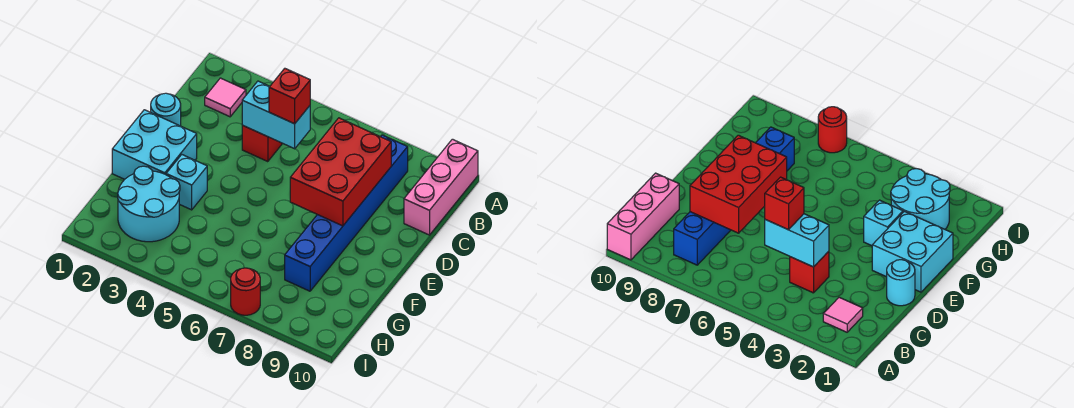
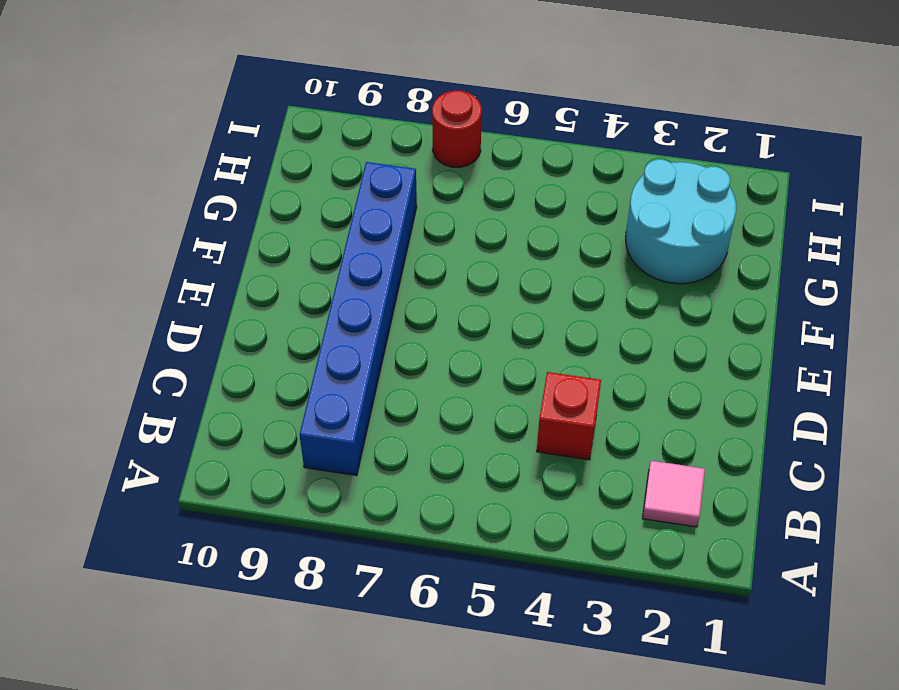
none -> pink 1x3 brick [404,139,478,235]
none -> cyan 1x1 round brick [151,93,181,126]
none -> cyan 2x2 brick [112,110,197,179]

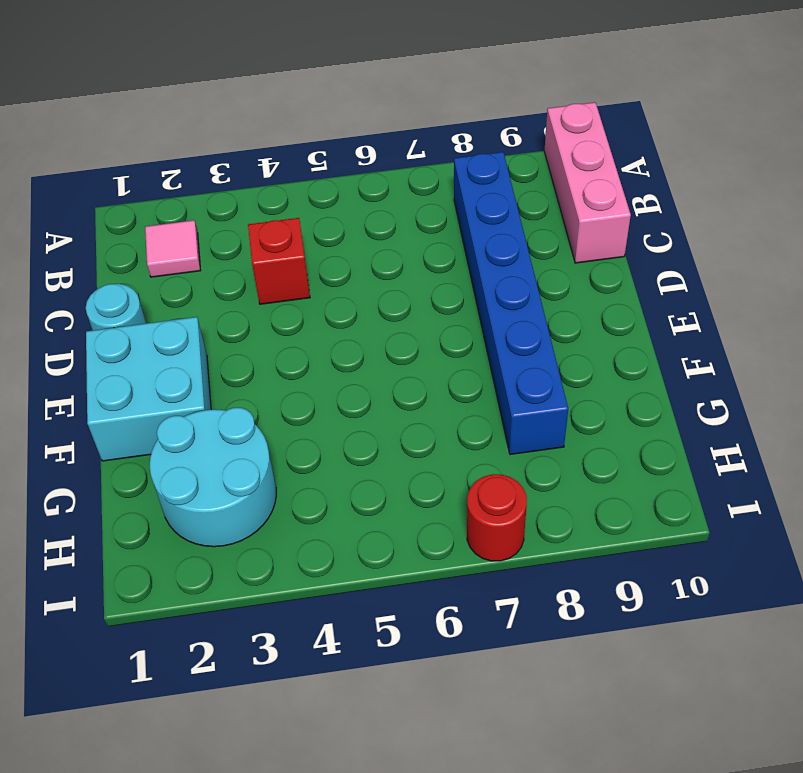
none -> cyan 1x1 brick [166,155,207,210]
none -> cyan 1x2 brick [242,81,310,149]
none -> red 2x3 brick [290,118,391,226]

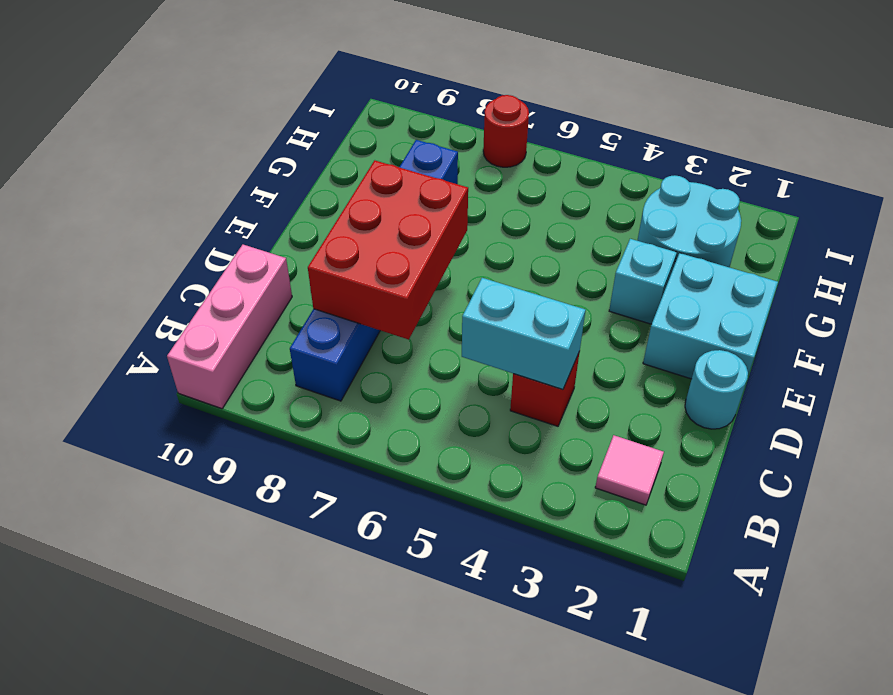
none -> red 1x1 brick [269,68,310,124]

